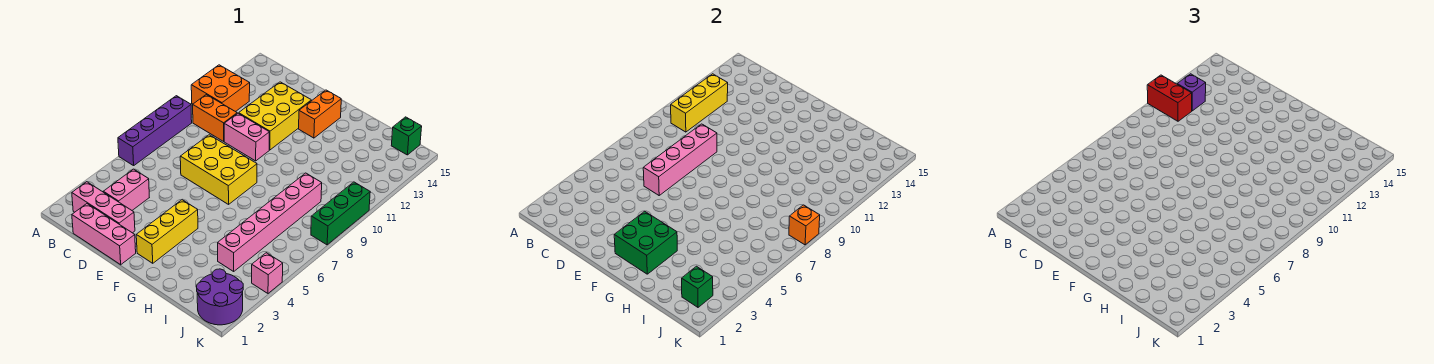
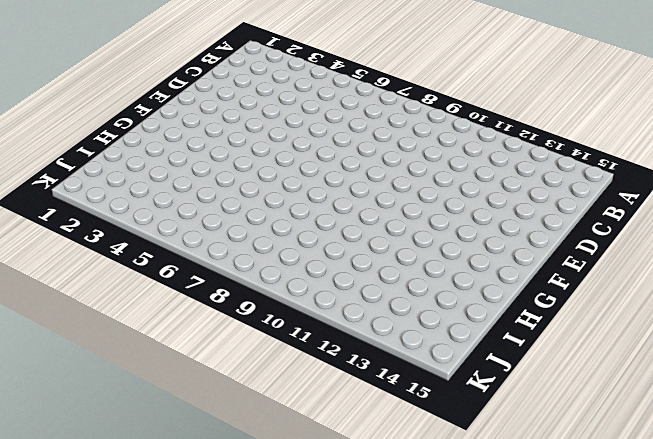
none -> purple 1x4 brick [118,96,192,166]
none -> orange 2x2 brick [191,65,250,112]
none -> pink 1x3 brick [72,182,135,233]

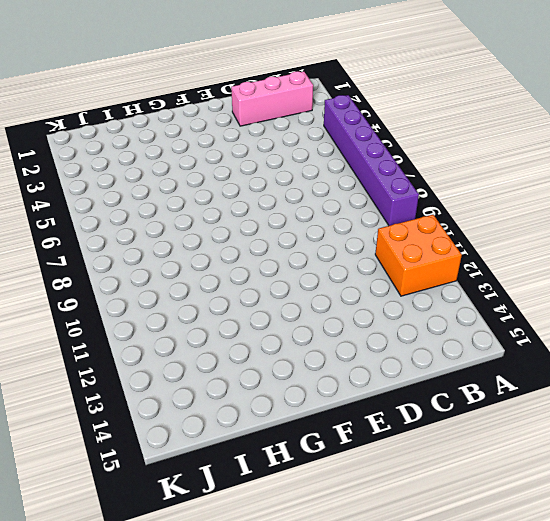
purple 1x6 brick [324,95,419,226] -> purple 1x4 brick [118,96,192,166]
none -> orange 1x2 brick [193,95,237,141]
none -> pink 1x3 brick [72,204,136,265]
none -> pink 1x2 brick [103,169,149,210]

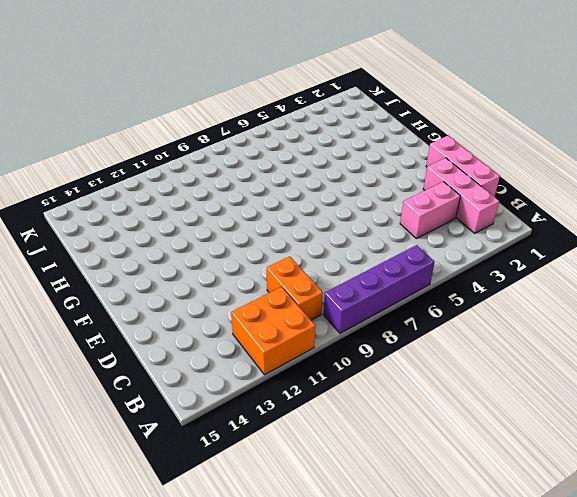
none -> yellow 2x3 brick [180,135,257,204]
none -> pink 1x2 brick [224,113,269,161]
none -> yellow 2x3 brick [239,82,311,150]

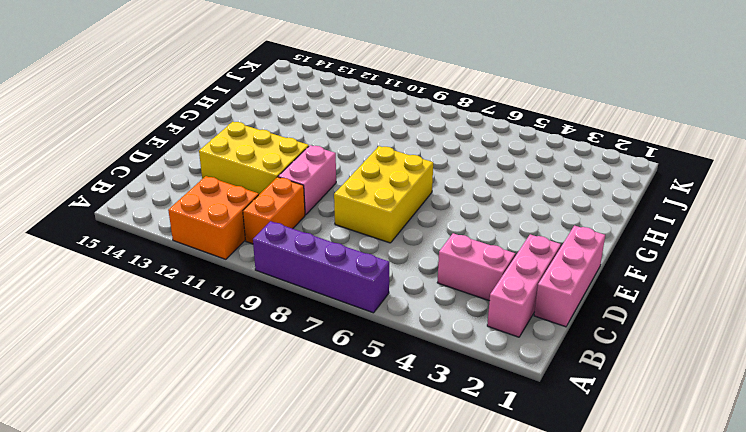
none -> yellow 1x3 brick [136,200,198,263]
none -> orange 1x2 brick [299,90,341,138]
none -> pink 1x6 brick [218,173,322,271]

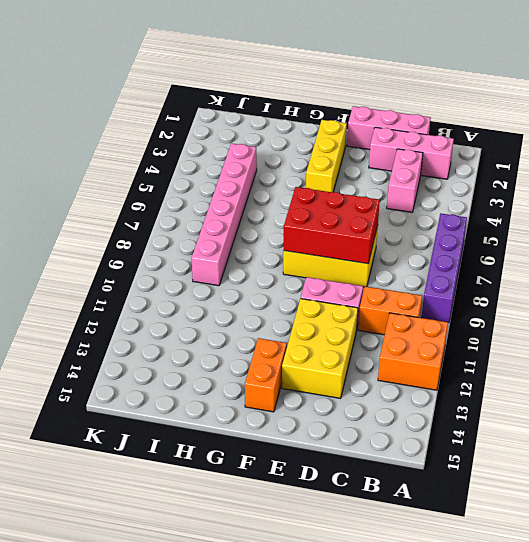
red 2x3 brick [284,187,380,264] -> pink 1x4 brick [643,124,717,195]
none -> purple 2x2 round brick [197,269,243,325]
none -> green 1x1 brick [391,117,422,155]
none -> pink 1x1 brick [252,253,283,293]

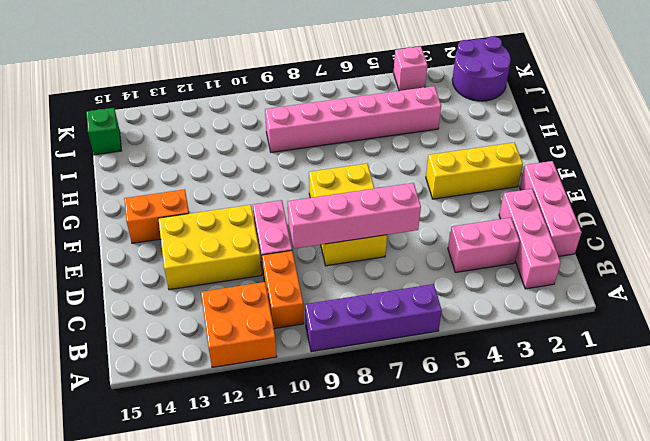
none -> green 1x3 brick [311,182,370,245]
none -> yellow 1x3 brick [671,74,728,132]
none -> green 2x2 brick [614,211,677,274]

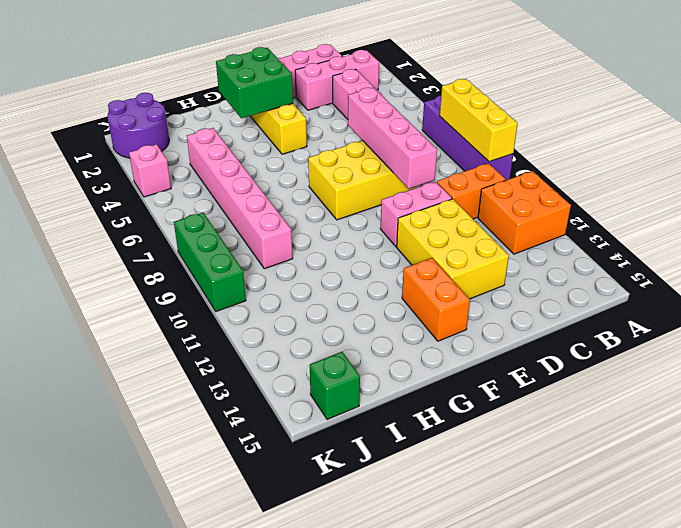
yellow 1x3 brick [440,79,518,162] -> yellow 1x3 brick moved to [671,74,728,132]
none -> green 1x1 brick [682,266,713,307]
none -> orange 1x1 brick [789,205,820,245]
none -> red 1x2 brick [1147,75,1192,121]

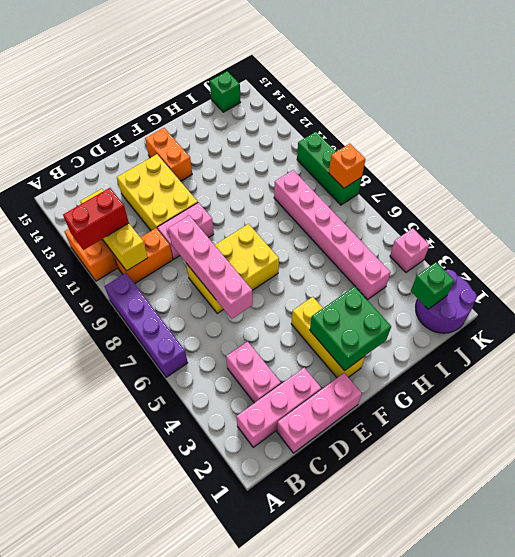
none -> purple 1x1 brick [1177,74,1206,111]

